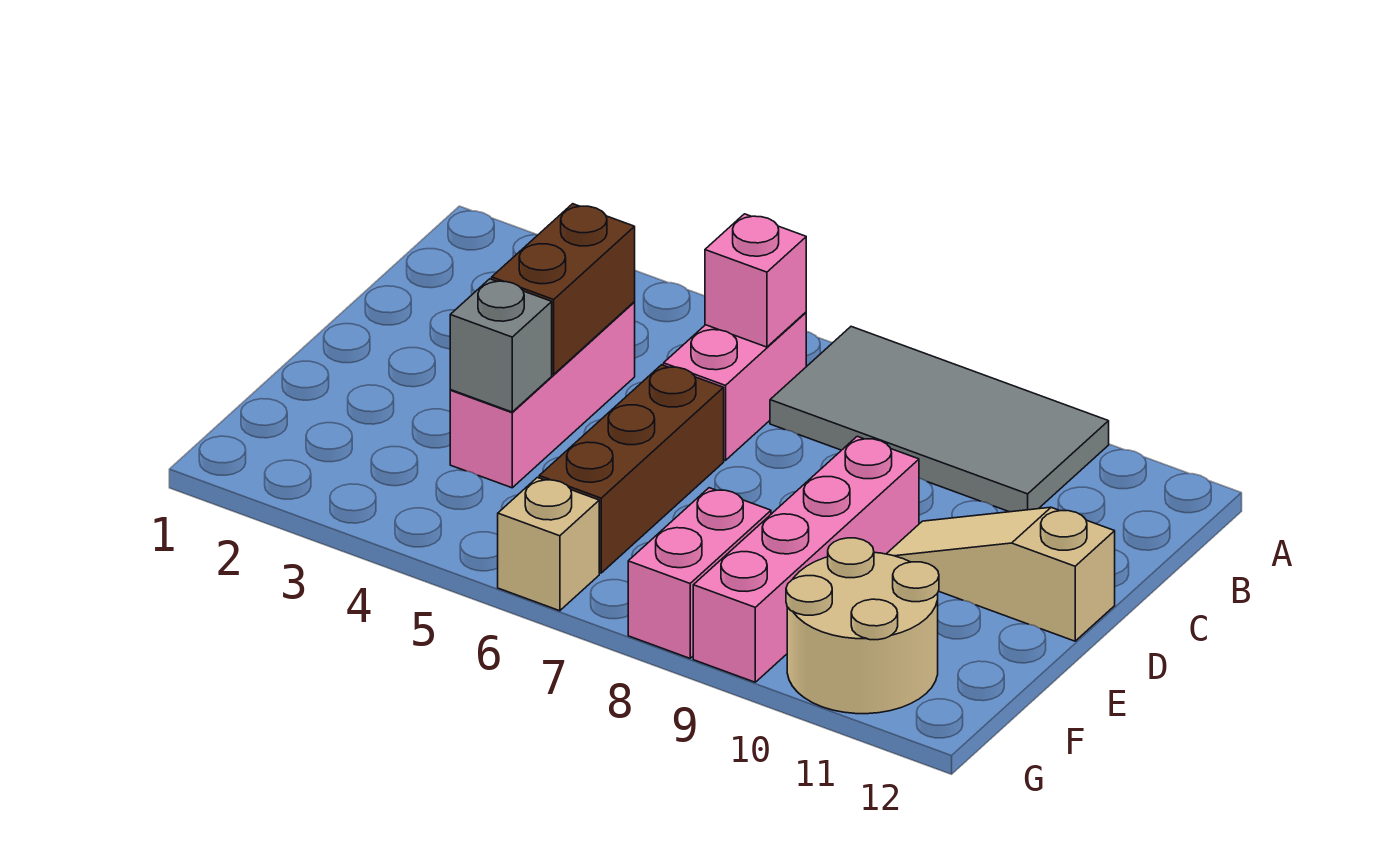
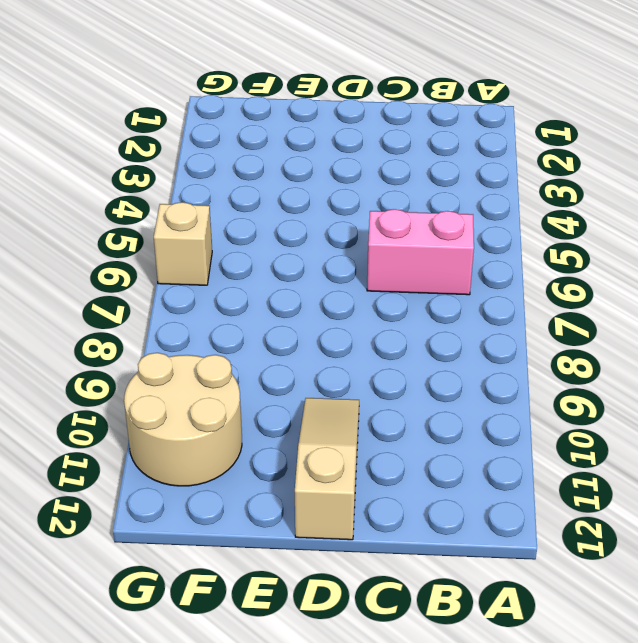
none -> grey 2x4 tile [770,327,1109,512]
none -> pink 1x3 brick [450,302,635,488]
none -> brown 1x3 brick [539,365,724,573]

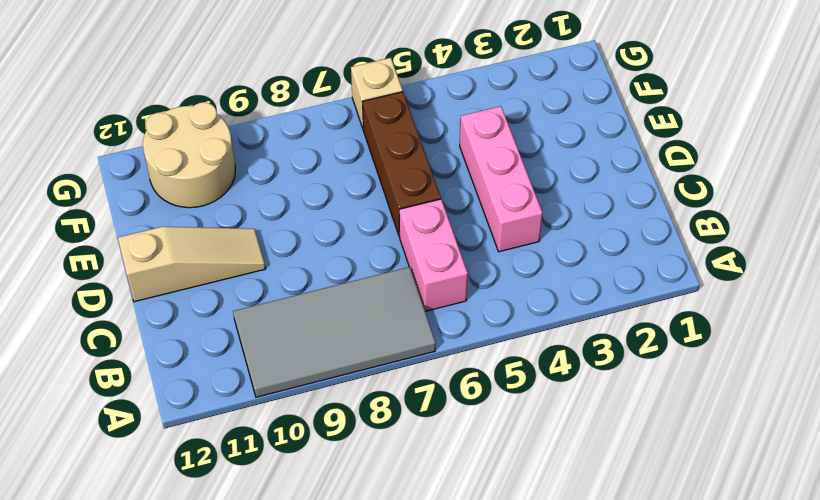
none -> pink 1x4 brick [693,436,919,682]
none -> pink 1x2 brick [628,488,771,658]
none -> pink 1x1 brick [705,214,806,347]

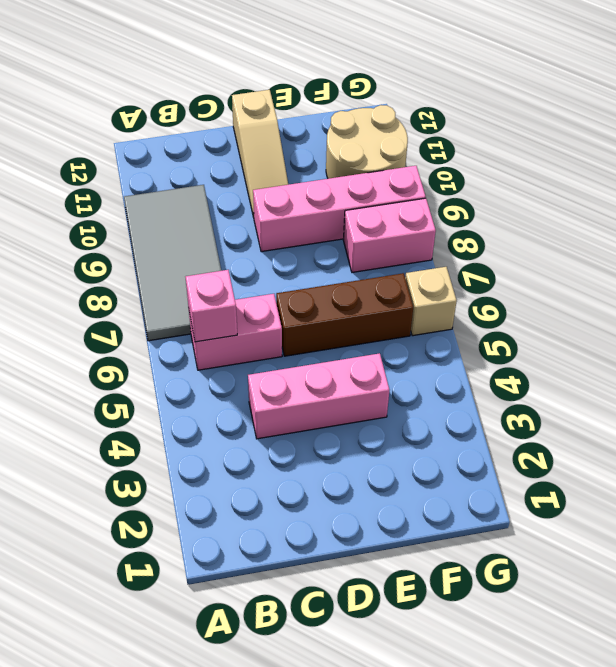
none -> brown 1x2 brick [492,204,635,374]
none -> grey 1x1 brick [450,279,552,412]

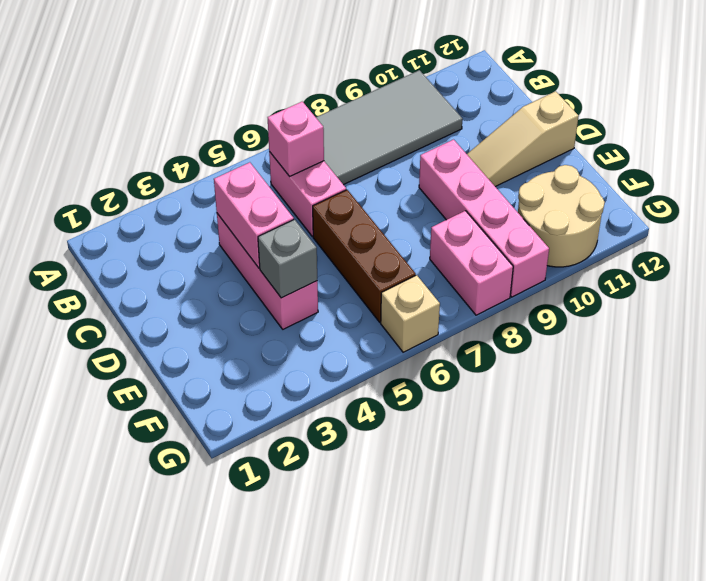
pink 1x2 brick [214,162,294,268] -> brown 1x2 brick [492,204,635,374]

